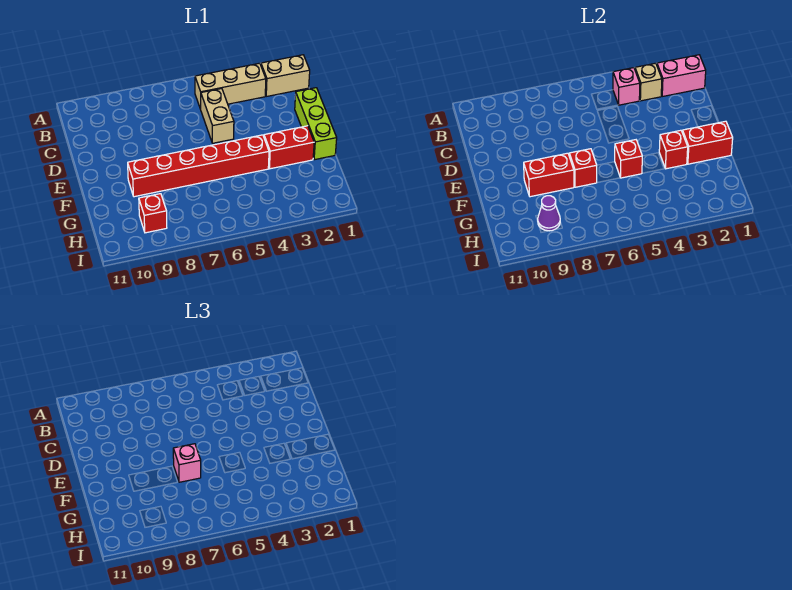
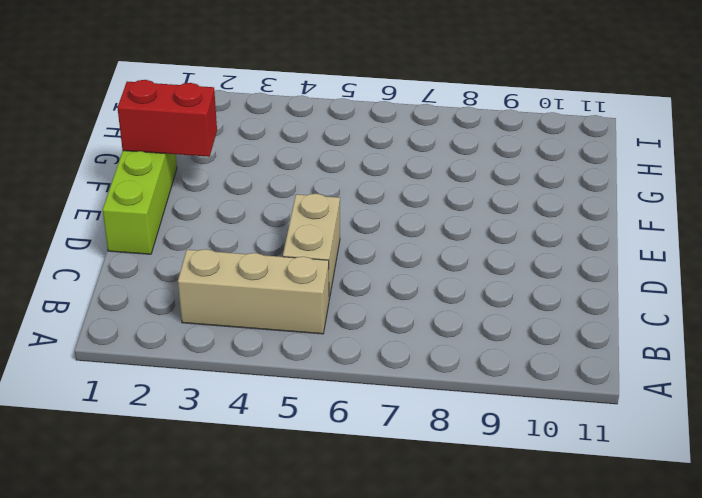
none -> tan 1x2 brick [261,55,310,96]
none -> red 1x2 brick [264,126,314,169]
none -> red 1x6 brick [128,135,269,197]

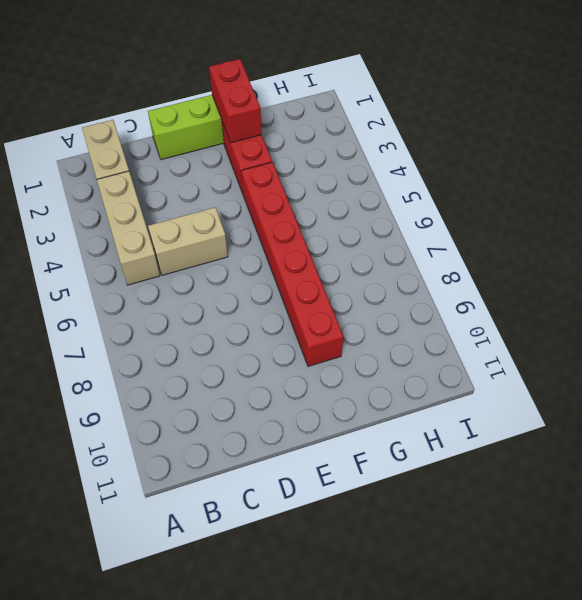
none -> red 1x1 brick [139,194,167,233]
none -> pink 1x2 brick [657,55,706,96]
none -> tan 1x1 brick [635,63,662,101]

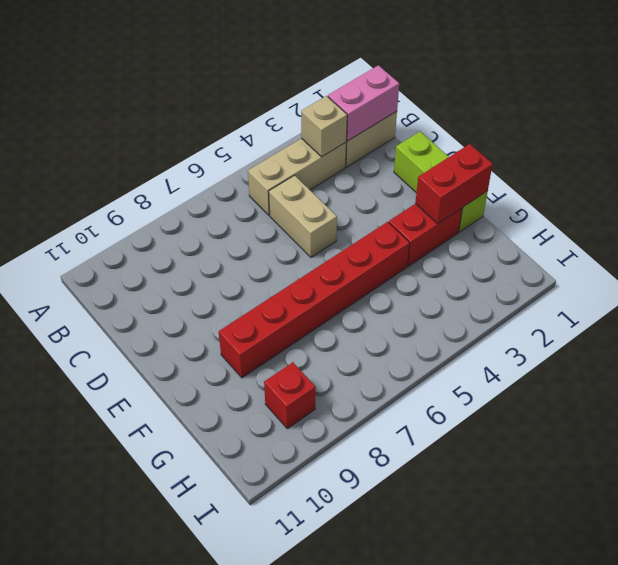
none -> pink 1x1 brick [613,68,640,105]
none -> red 1x1 brick [659,130,688,169]
none -> red 1x1 brick [615,140,642,178]

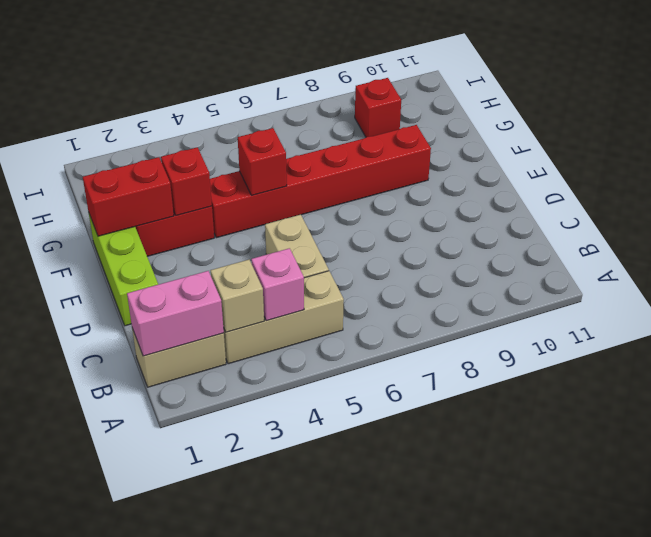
none -> red 1x1 brick [569,149,597,187]
none -> red 1x2 brick [524,153,574,197]
none -> purple 1x1 cone [538,196,560,231]

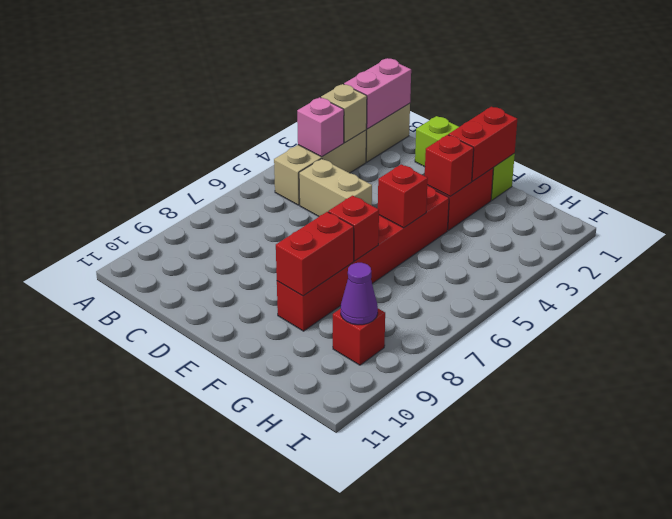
none -> pink 1x1 brick [173,444,201,482]

